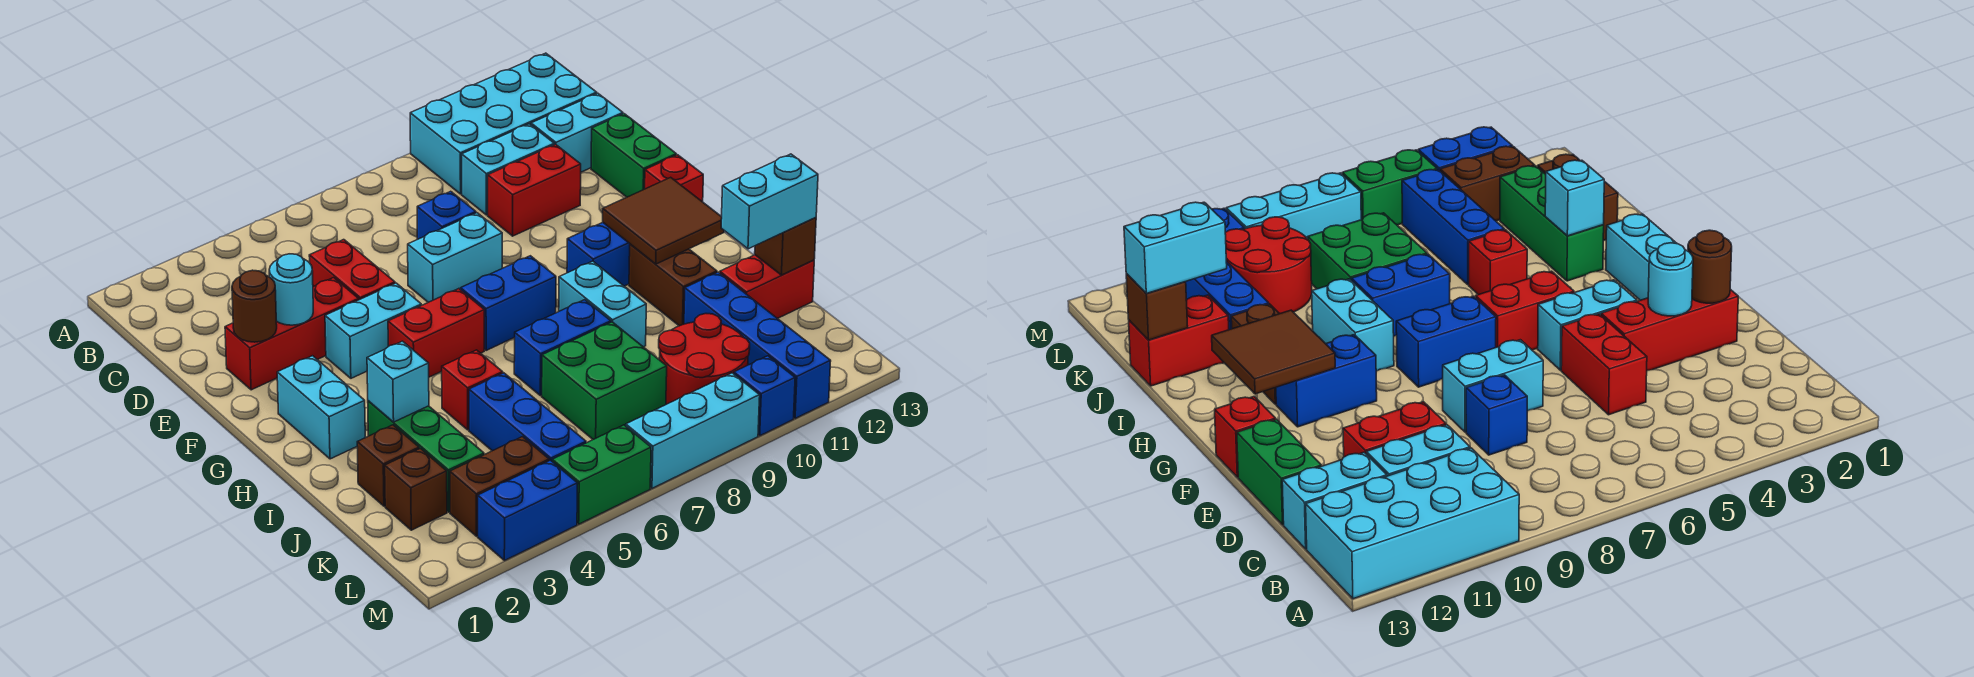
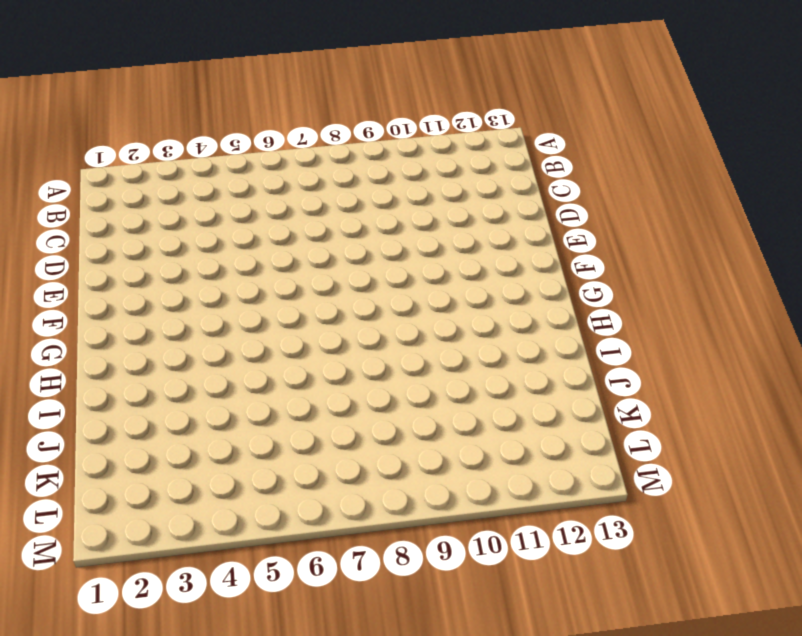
none -> cyan 2x4 brick [410,53,597,194]
none -> cyan 1x2 brick [462,124,554,215]
none -> cyan 1x2 brick [531,93,623,172]
none -> red 1x2 brick [309,240,395,300]

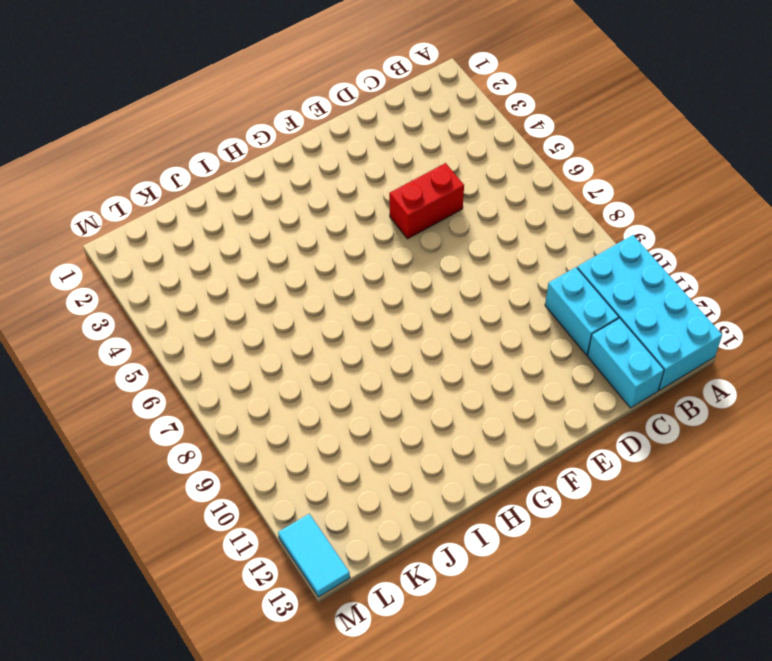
cyan 1x2 tile [278,514,350,597] -> none
none -> blue 1x1 brick [417,191,476,239]
none -> red 1x2 brick [488,144,581,236]
none -> green 1x2 brick [591,114,676,197]
none -> red 1x3 brick [225,278,359,390]

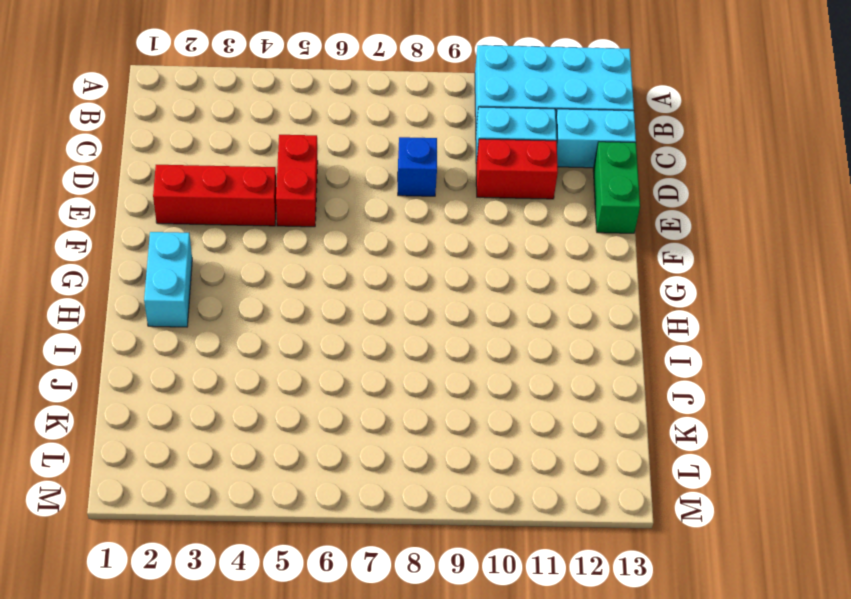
none -> cyan 1x2 brick [408,213,502,302]
none -> cyan 1x2 brick [325,283,421,378]
none -> red 1x1 brick [645,155,703,202]
none -> red 1x2 brick [388,289,484,377]

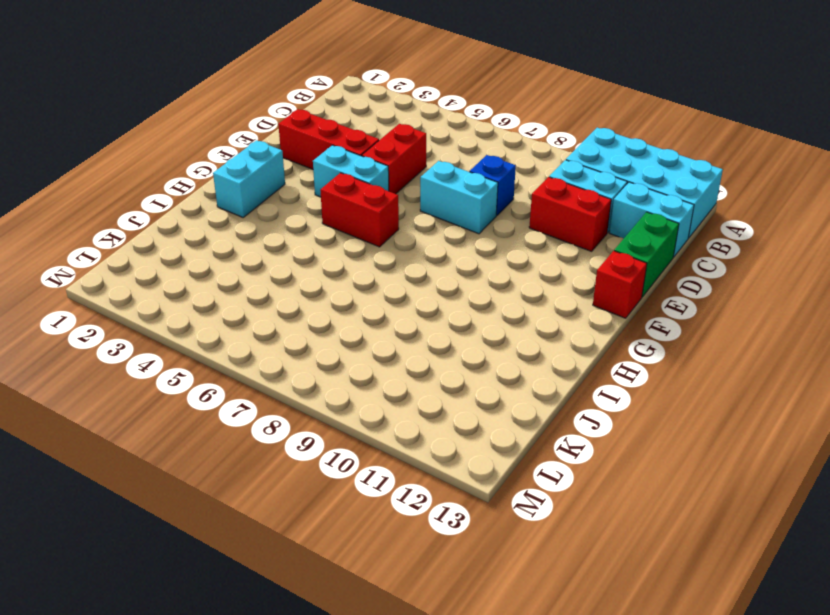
none -> blue 1x2 brick [461,256,556,350]
none -> blue 1x2 brick [567,223,630,286]
none -> cyan 1x2 brick [559,261,646,347]
none -> brown 1x2 brick [629,244,717,326]

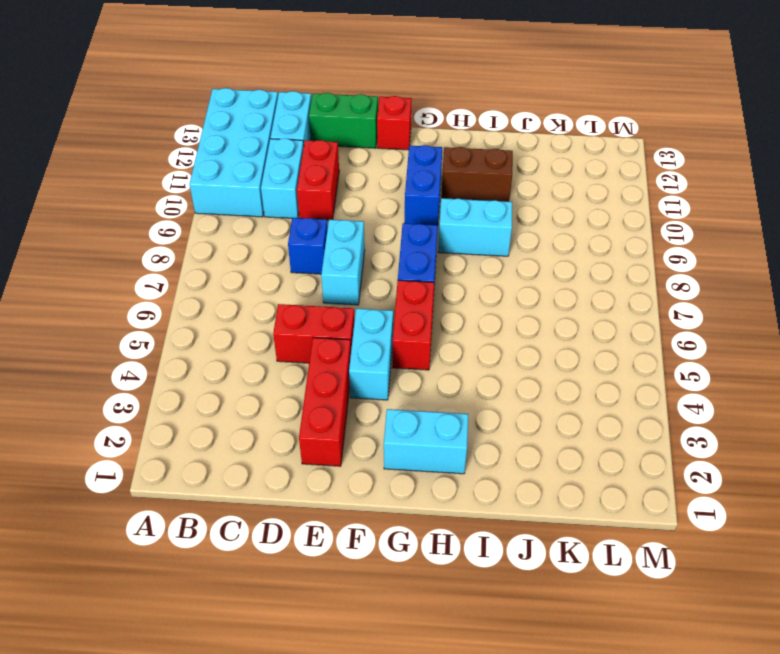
none -> green 1x3 brick [368,401,484,512]
none -> red 1x1 brick [442,350,503,430]
none -> blue 1x2 brick [514,300,611,396]
none -> brown 1x1 brick [357,425,419,506]

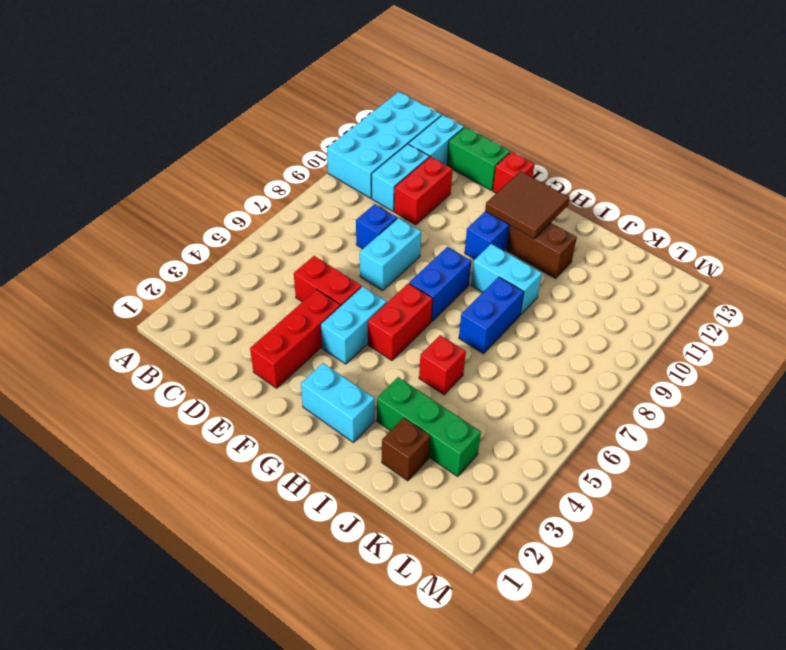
none -> blue 1x3 brick [469,373,586,461]
none -> green 2x2 brick [542,322,667,439]
none -> blue 1x4 brick [684,272,831,418]
none -> red 1x2 brick [720,255,814,319]

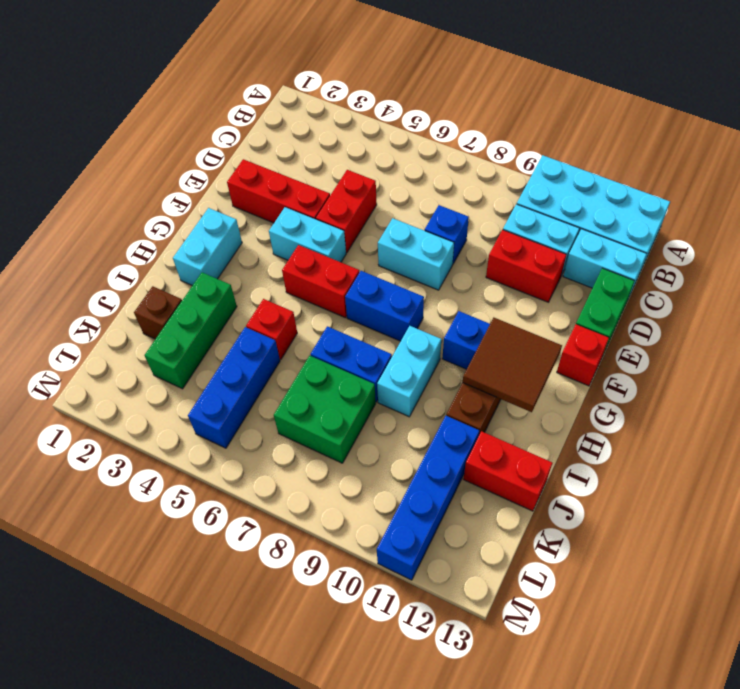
none -> brown 1x1 brick [385,448,447,530]
none -> red 2x2 round brick [659,314,750,404]
none -> brown 1x2 brick [450,437,549,536]
none -> blue 1x2 brick [478,460,578,561]

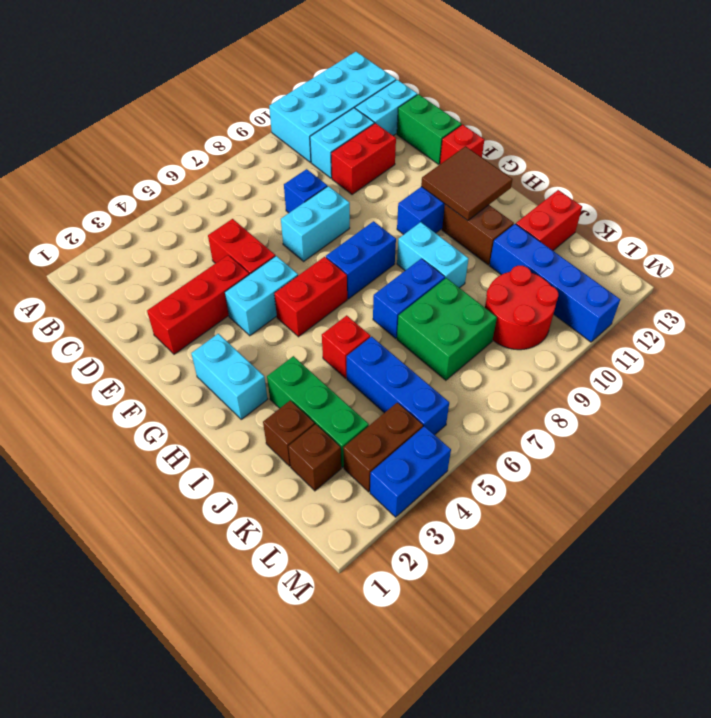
none -> green 1x2 brick [552,425,651,524]
none -> cyan 1x3 brick [626,373,760,488]
none -> blue 1x1 brick [734,356,795,436]
none -> brown 1x1 round brick [232,270,277,342]

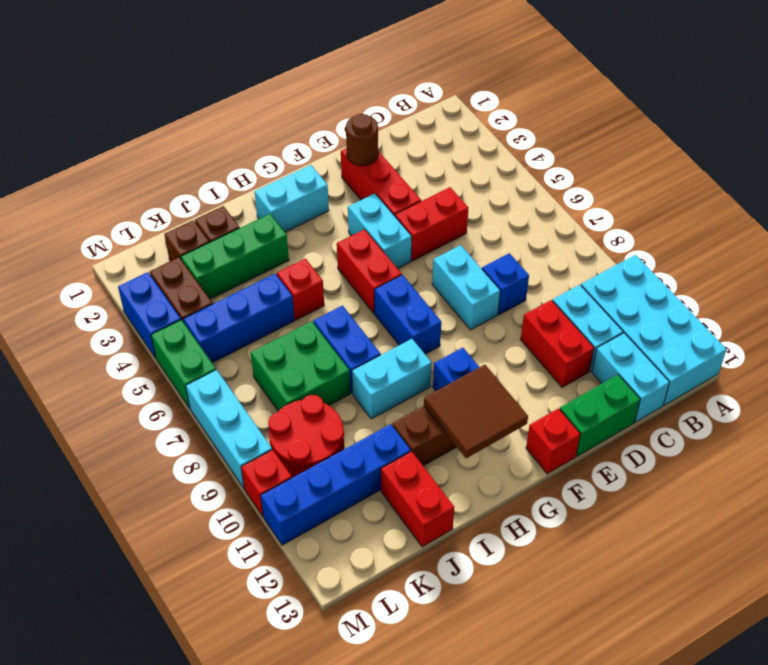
red 1x1 brick [241,450,292,516] -> blue 1x1 brick [734,356,795,436]
none -> cyan 1x1 round brick [269,254,313,325]
none -> cyan 1x1 brick [367,341,429,422]
none -> brown 1x1 brick [755,217,816,275]
none -> cyan 1x2 brick [721,154,818,249]

